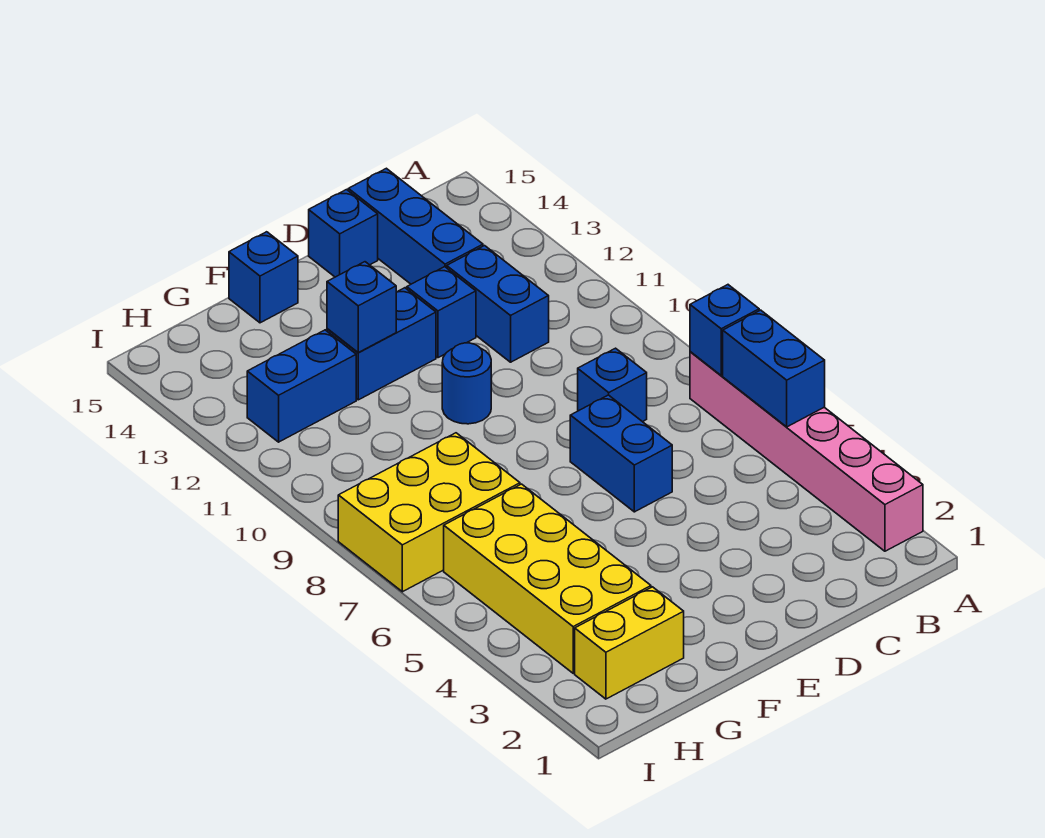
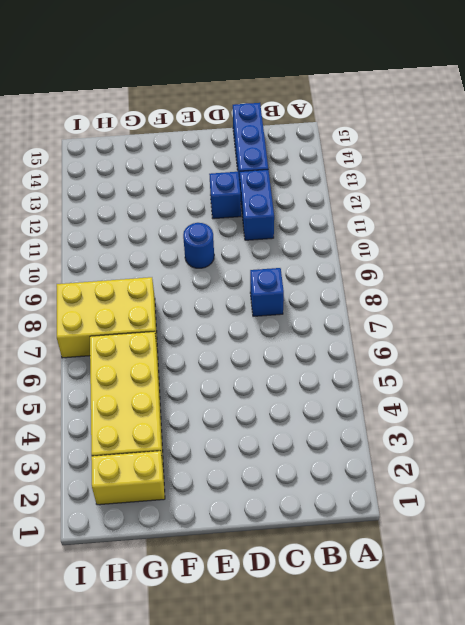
none -> pink 1x6 brick [690,352,923,551]
none -> blue 1x2 brick [570,395,672,512]
none -> blue 1x1 brick [309,190,378,277]

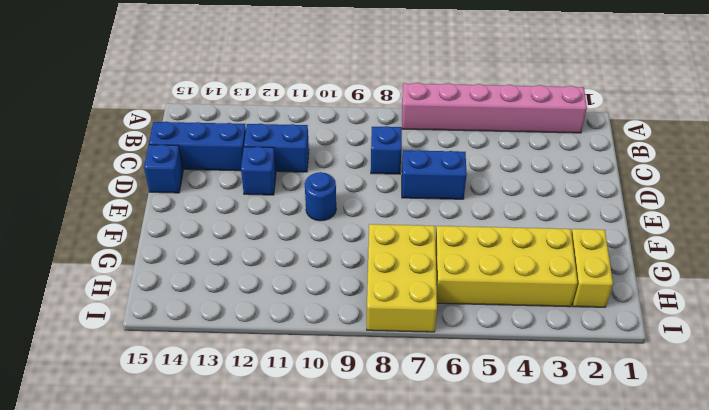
none -> blue 1x2 brick [327,288,436,400]
none -> blue 1x1 brick [229,232,298,323]
none -> blue 1x2 brick [247,330,356,442]

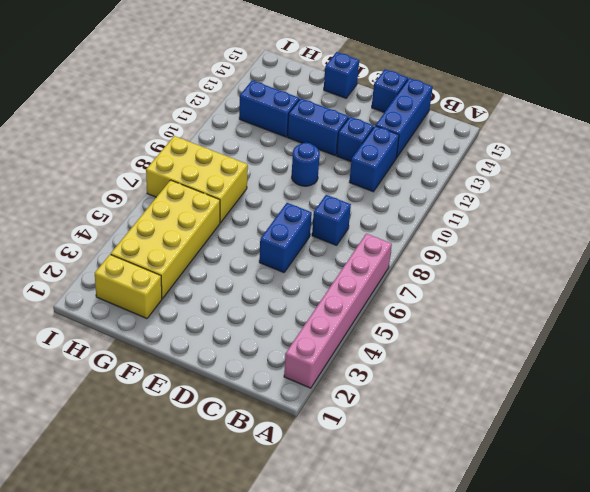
none -> blue 1x2 brick [723,310,825,427]
none -> blue 1x1 brick [690,285,759,375]
none -> blue 1x1 brick [327,262,396,352]

